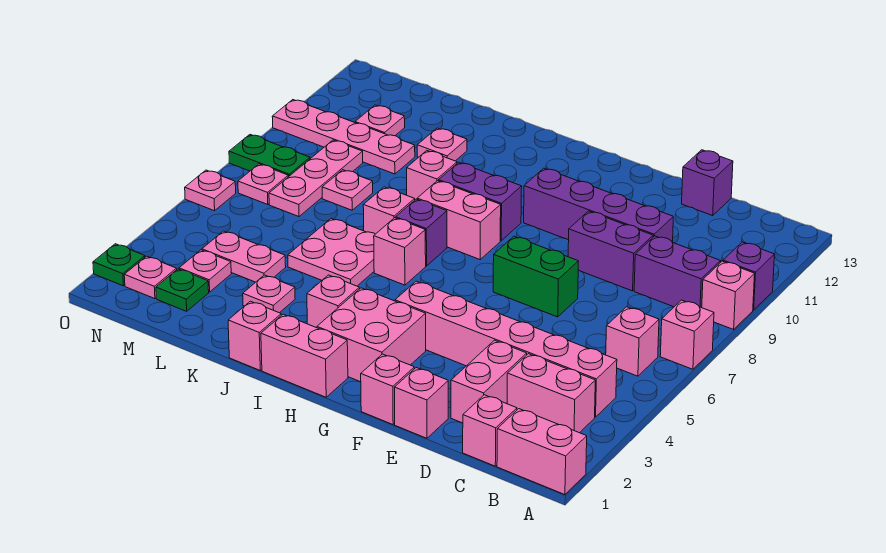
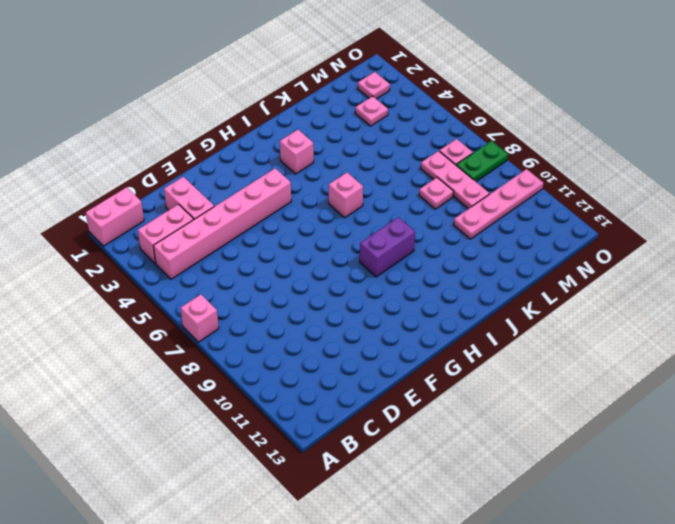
none -> pink 1x1 brick [702,261,755,329]
none -> purple 1x1 brick [723,242,774,310]
none -> pink 1x1 brick [606,307,659,376]
none -> purple 1x2 brick [634,236,721,308]

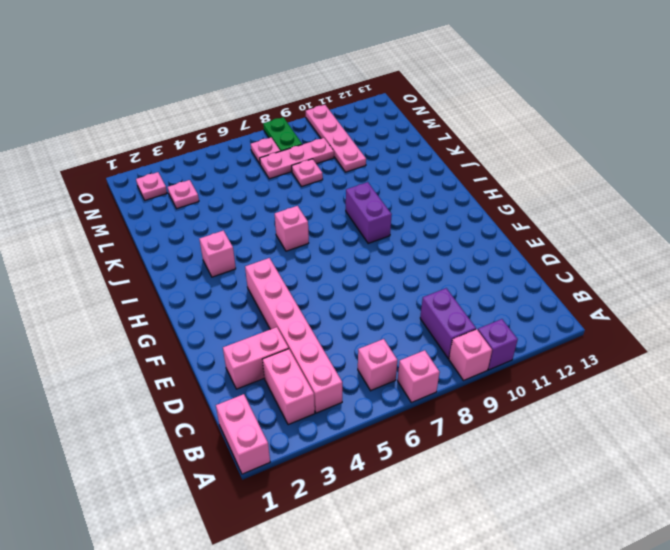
none -> pink 1x1 brick [463,395,517,466]
none -> purple 1x2 brick [568,211,653,291]
none -> purple 1x4 brick [524,168,673,242]
none -> purple 1x1 brick [682,150,733,216]

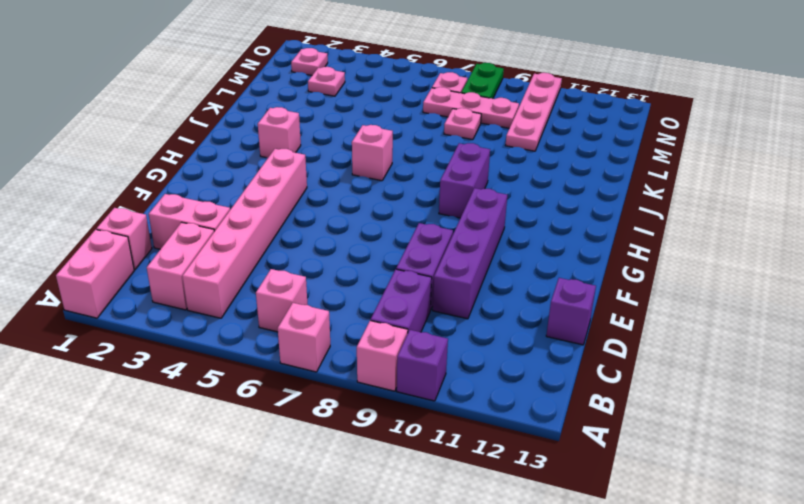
none -> pink 1x1 brick [395,368,448,438]
none -> green 1x2 brick [493,236,579,317]
none -> pink 1x1 brick [361,354,414,424]
none -> pink 2x2 brick [317,288,426,382]

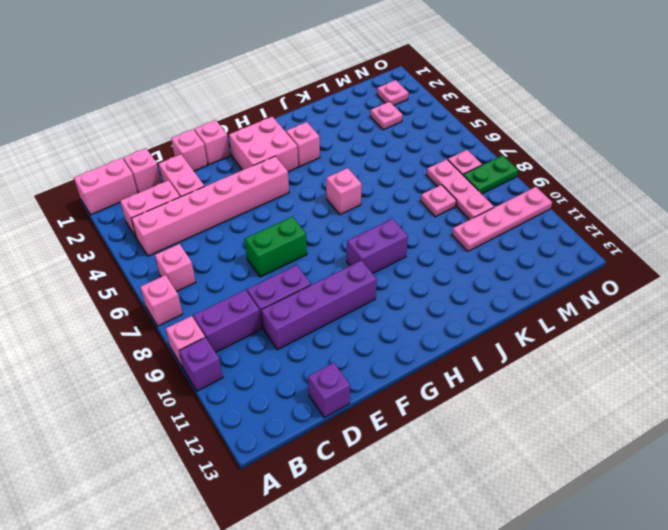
none -> pink 1x2 brick [261,314,348,397]
none -> pink 1x2 brick [417,181,501,259]
none -> purple 1x1 brick [396,199,447,266]
none -> pink 1x1 brick [228,301,281,370]

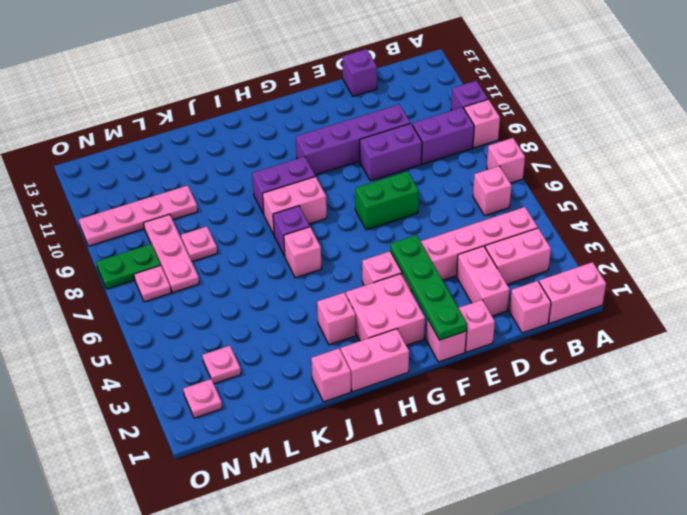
green 1x4 plate [390,235,467,340] -> none
none -> pink 2x2 plate [288,219,375,286]
none -> pink 1x1 brick [363,187,415,234]
none -> pink 1x1 brick [407,151,457,200]
none -> pink 1x1 plate [243,275,295,313]

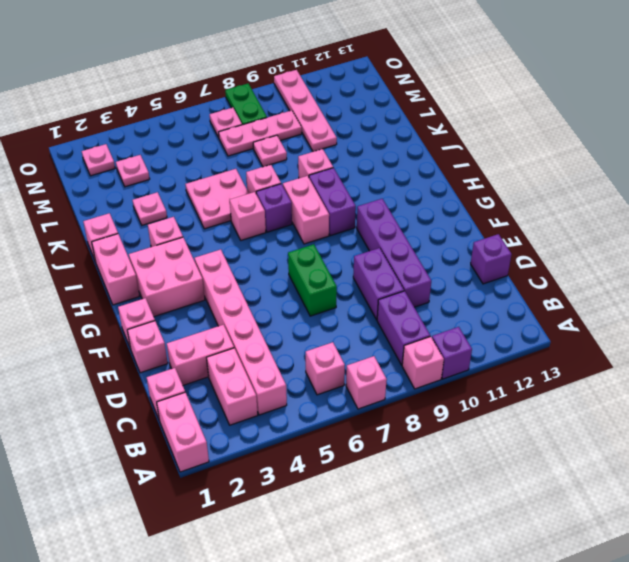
none -> pink 1x1 plate [417,128,467,161]
none -> pink 1x2 plate [202,231,286,282]
none -> green 1x1 plate [156,269,209,311]
none -> pink 1x1 plate [355,105,405,136]

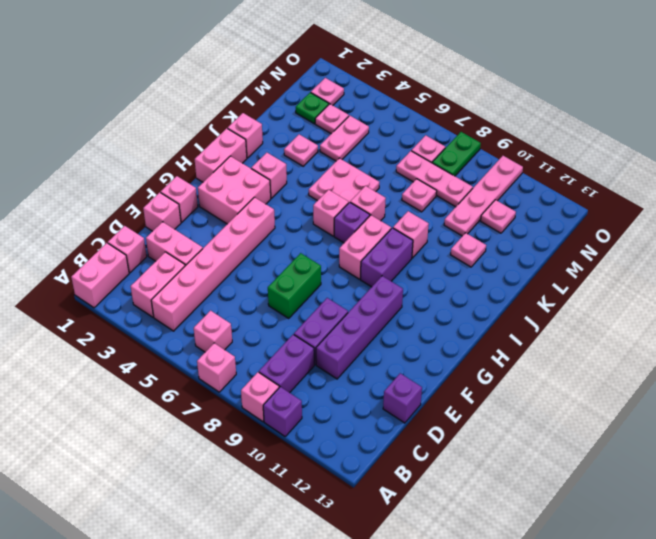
none -> green 1x1 plate [93,244,145,286]
none -> pink 1x1 plate [185,170,236,211]

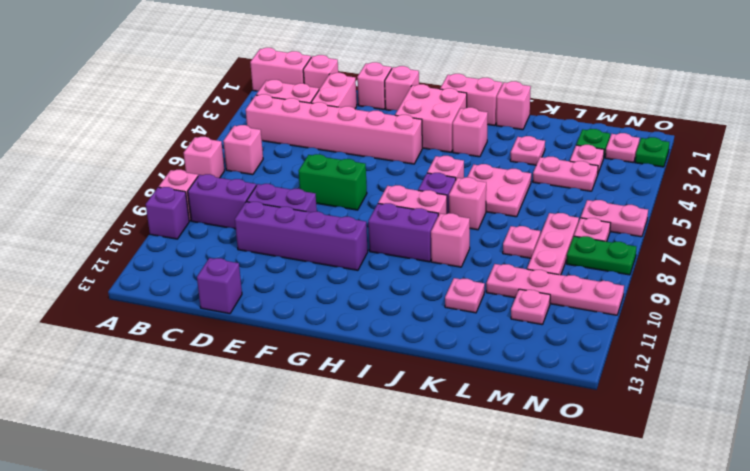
pink 1x2 plate [581,200,648,237] -> pink 1x1 plate [185,170,236,211]

